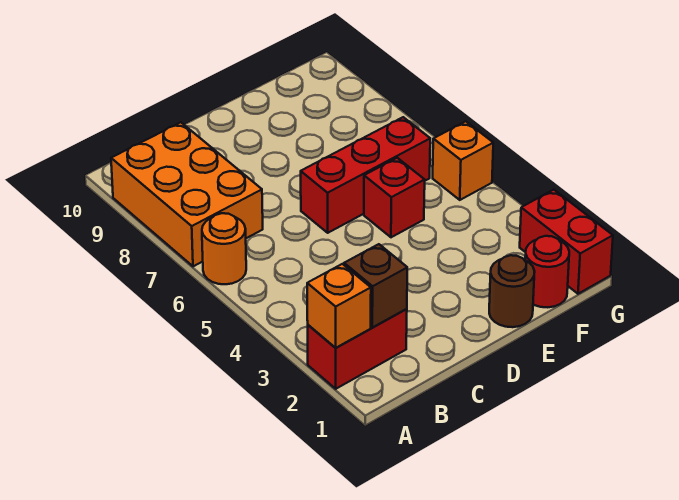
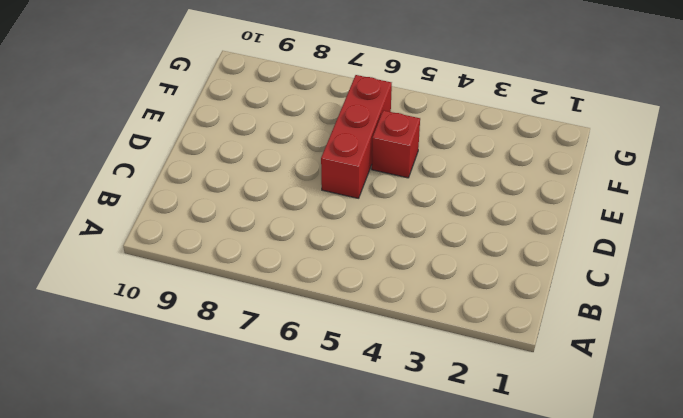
none -> red 1x2 brick [308,309,407,389]
none -> orange 1x1 round brick [202,213,246,284]

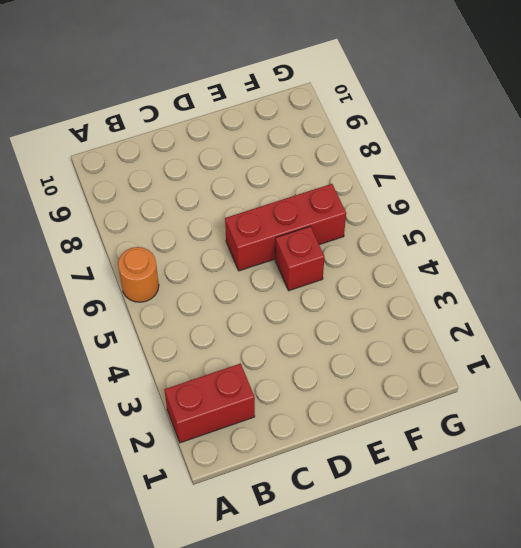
none -> orange 2x3 brick [111,122,263,266]
none -> brown 1x1 round brick [489,255,535,327]

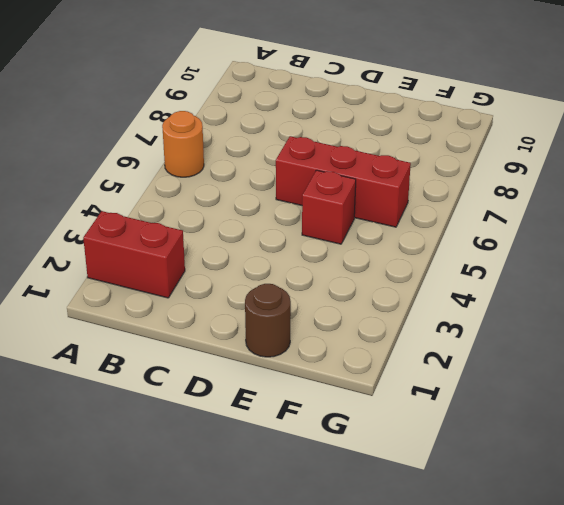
none -> orange 2x3 brick [111,122,263,266]
none -> red 1x1 round brick [525,236,569,307]

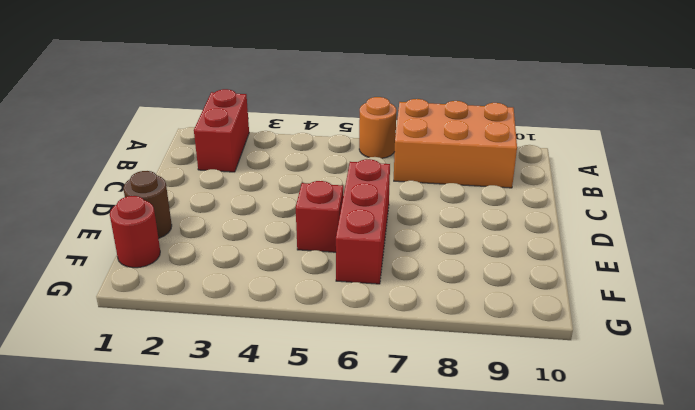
none -> red 1x2 brick [520,190,613,294]
none -> orange 1x1 brick [433,121,493,200]

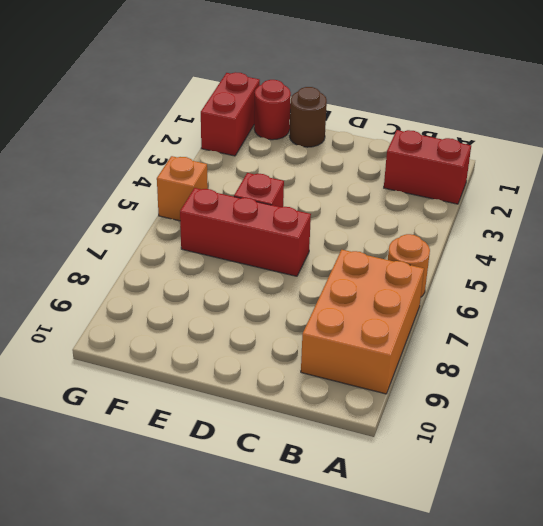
none -> orange 1x1 brick [307,264,371,348]
none -> brown 1x1 brick [344,244,407,327]

